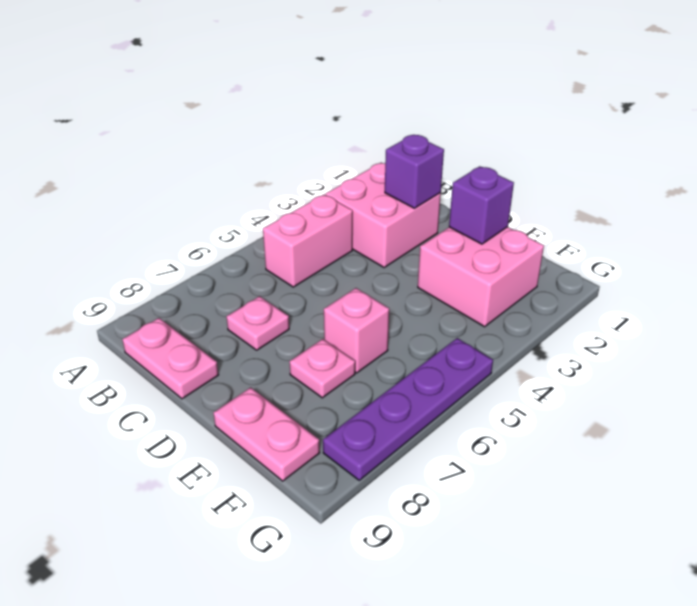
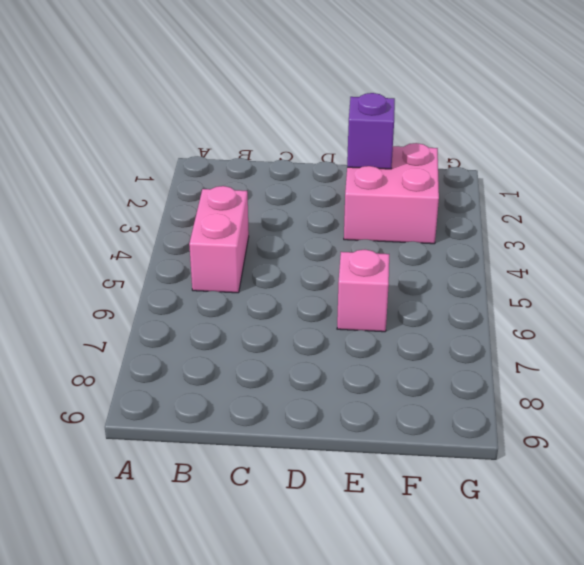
none -> pink 2x2 brick [325,163,441,267]
none -> pink 1x2 plate [122,318,219,399]

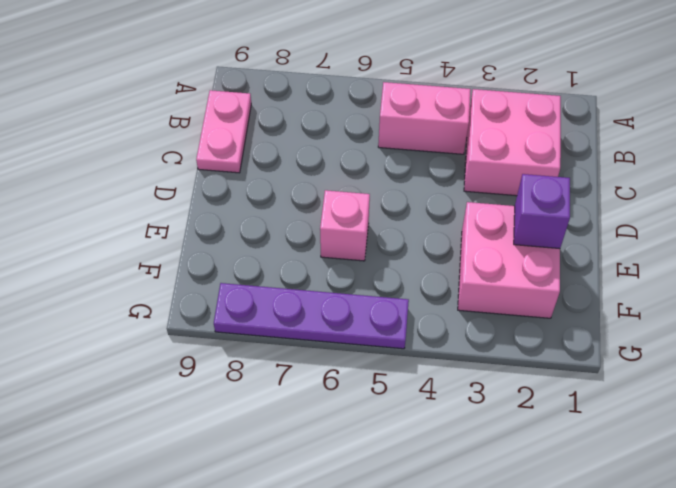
none -> pink 1x1 plate [227,296,289,350]
none -> pink 1x1 plate [290,339,355,398]

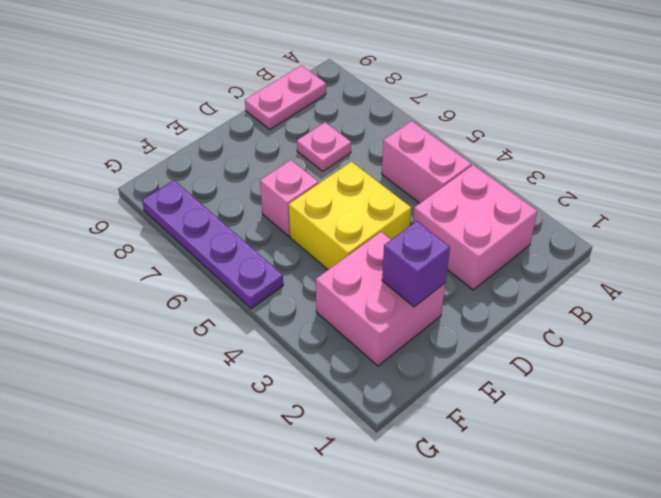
yellow 2x2 brick [289,162,411,270] -> none
none -> pink 1x1 plate [290,339,355,398]
none -> pink 1x2 plate [213,387,320,481]

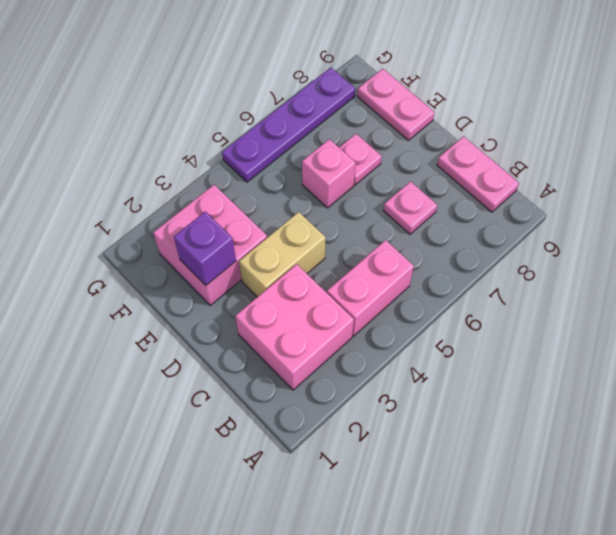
tan 1x2 brick [239,212,326,297] -> none
none -> purple 1x1 brick [385,135,444,208]

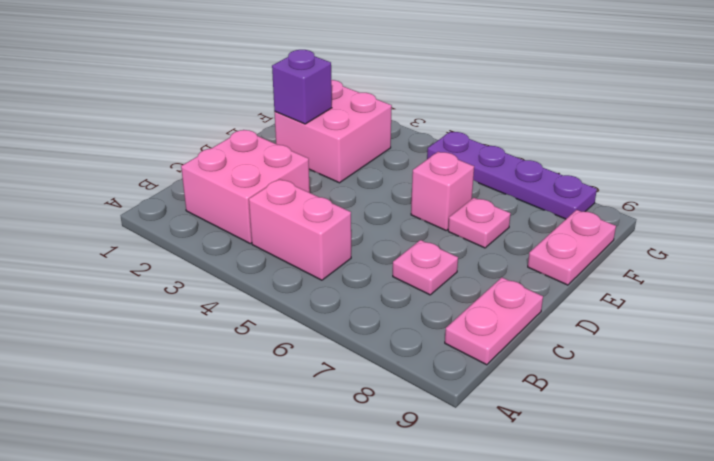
none -> purple 1x1 brick [385,135,444,208]

